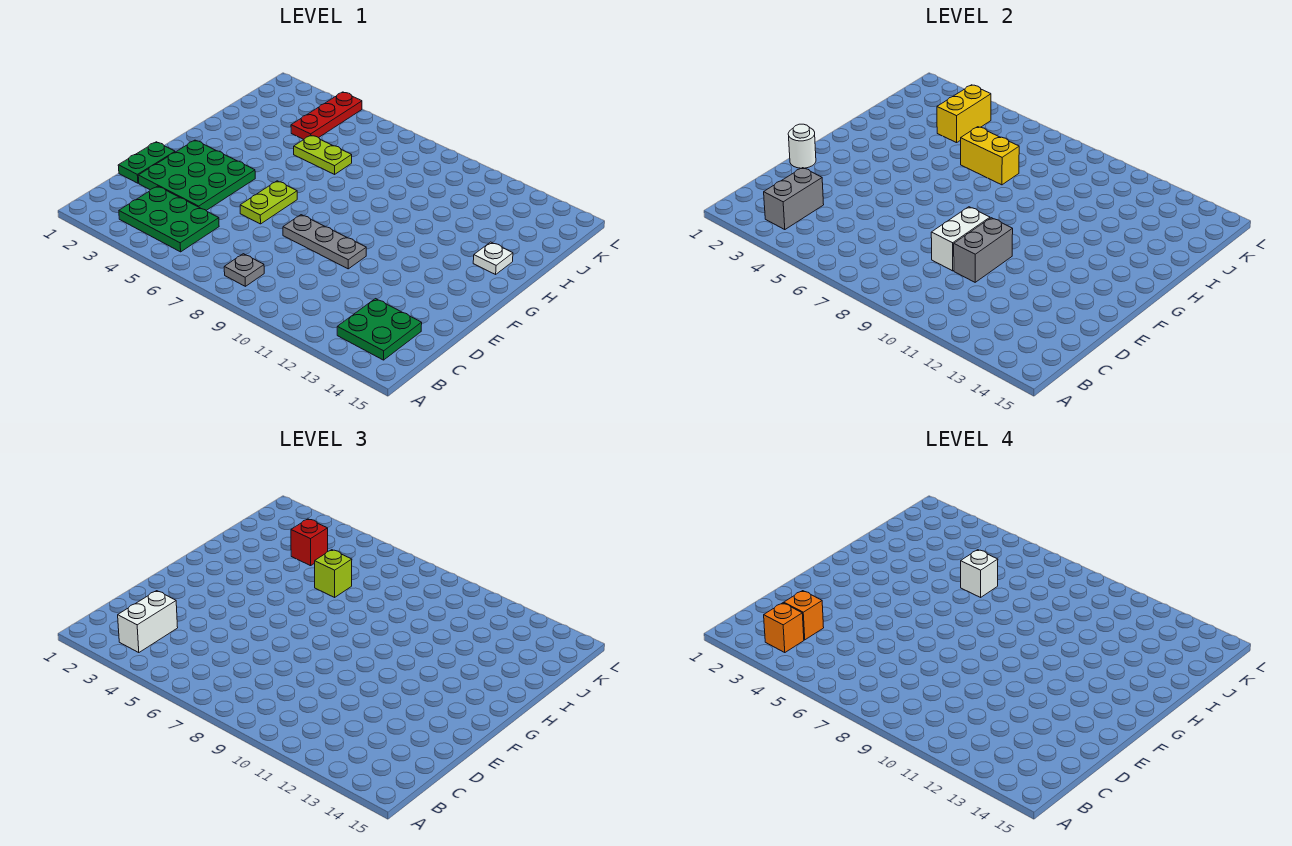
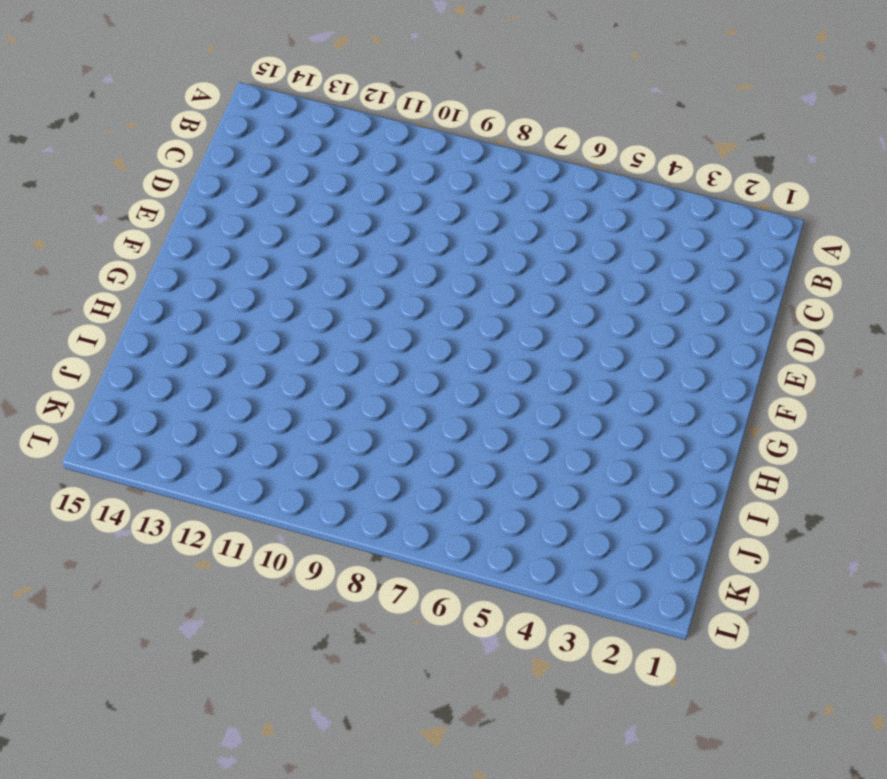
none -> green 2x3 plate [119,186,219,252]
none -> grey 1x1 plate [224,254,264,286]
none -> green 2x2 plate [337,299,422,360]

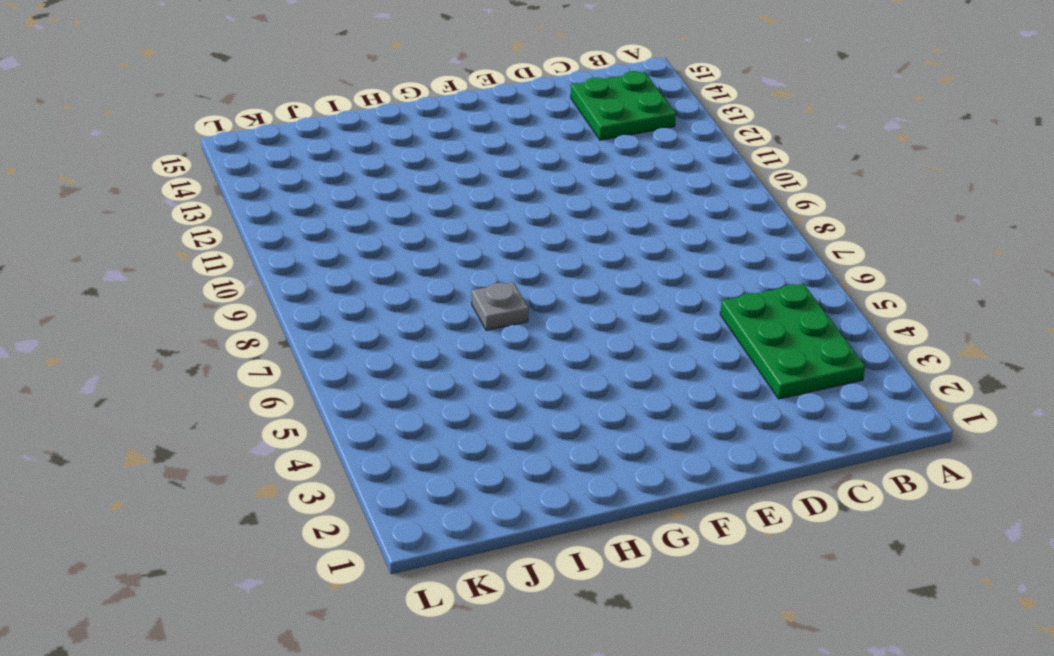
grey 1x1 plate [472,282,529,330] -> grey 1x1 plate moved to [224,254,264,286]
none -> green 1x2 plate [118,142,175,183]
none -> green 3x3 plate [138,140,255,210]
none -> lime 1x2 plate [240,181,297,224]

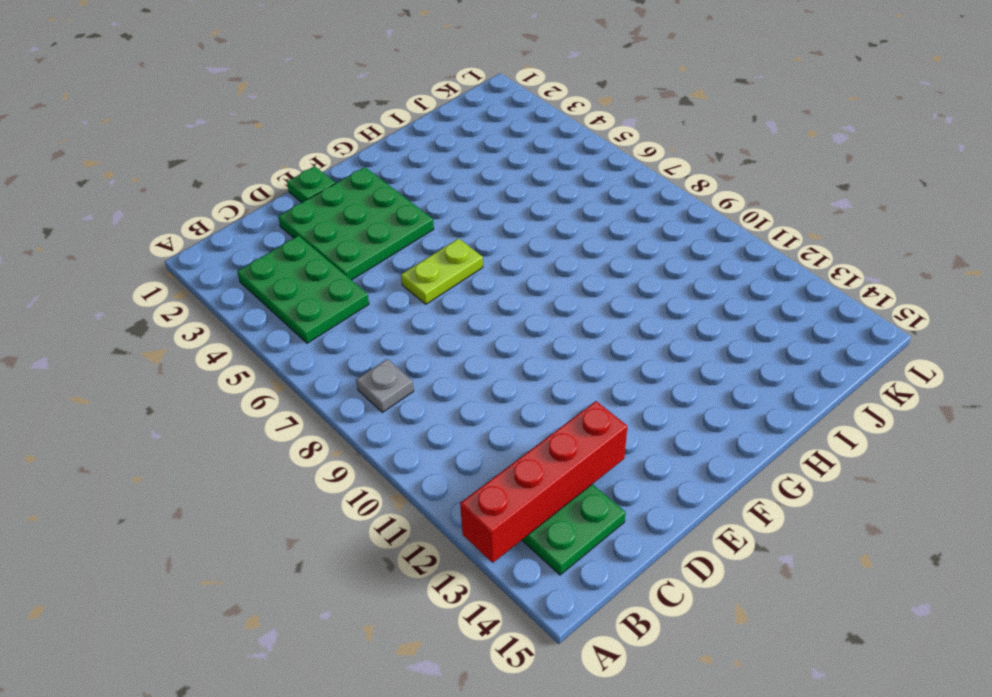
red 1x4 brick [460,401,627,563] -> none
green 1x1 plate [287,166,335,202] -> green 1x2 plate [118,142,175,183]
none -> grey 1x3 plate [283,215,366,269]
none -> white 1x1 plate [473,242,513,274]
none -> lime 1x2 plate [294,135,352,174]

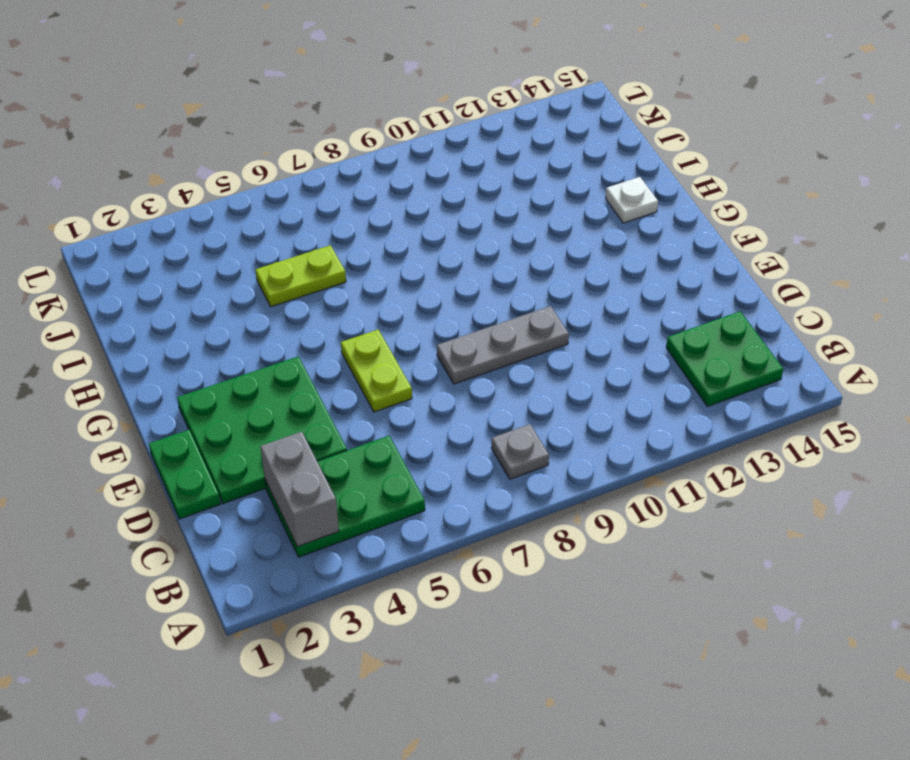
none -> red 1x3 plate [291,92,362,140]
none -> white 1x2 brick [931,207,990,271]
none -> grey 1x2 brick [954,218,1013,282]

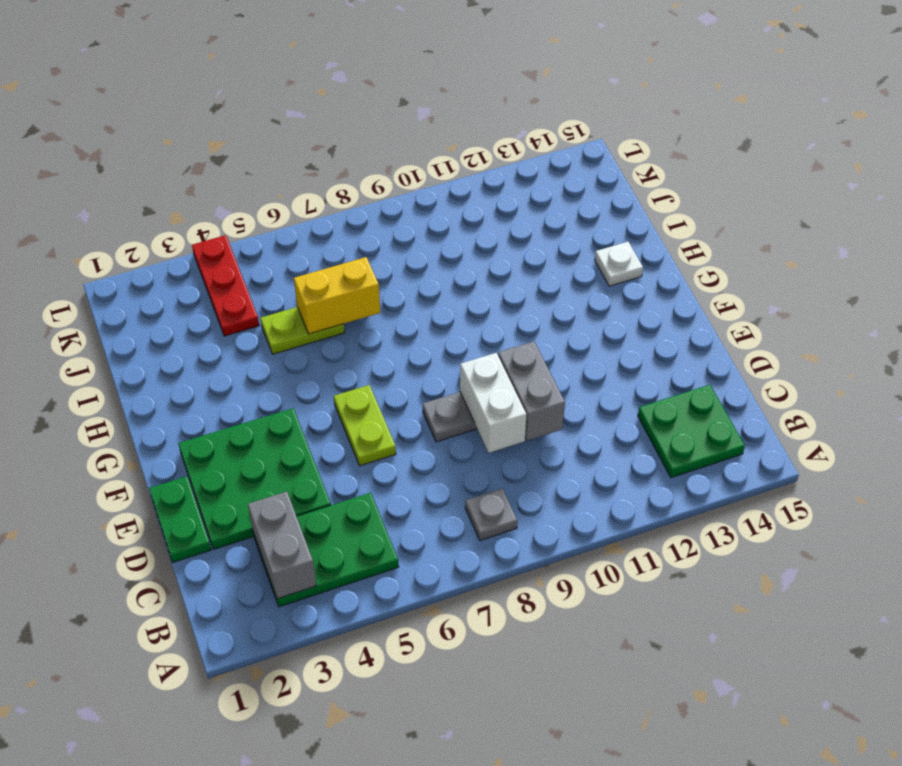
none -> white 1x1 round brick [788,124,816,168]
none -> yellow 1x2 brick [937,85,991,143]
none -> white 1x2 brick [118,591,178,653]

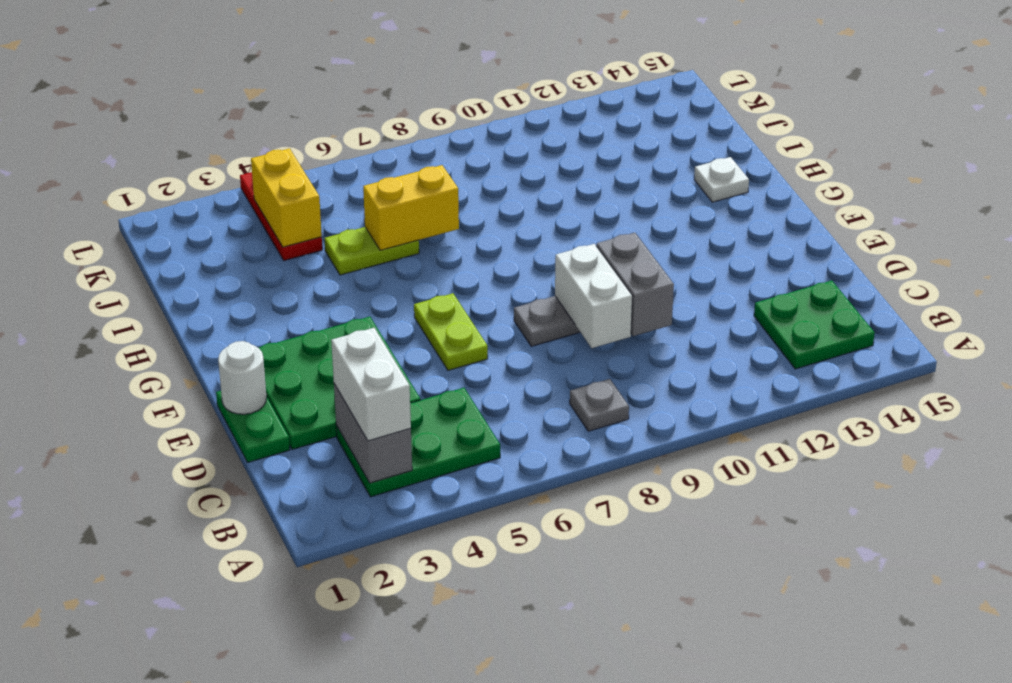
none -> lime 1x1 brick [315,550,352,597]
none -> red 1x1 brick [291,519,328,566]
none -> orange 1x1 brick [764,603,804,653]

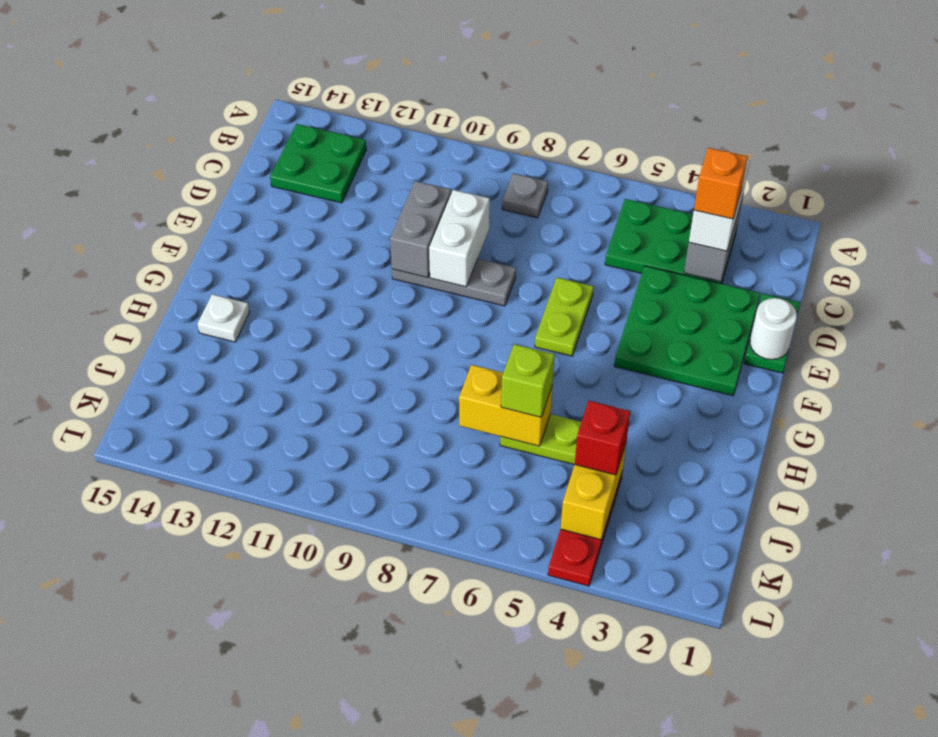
none -> orange 1x1 brick [764,603,804,653]
none -> white 1x1 brick [961,550,998,597]

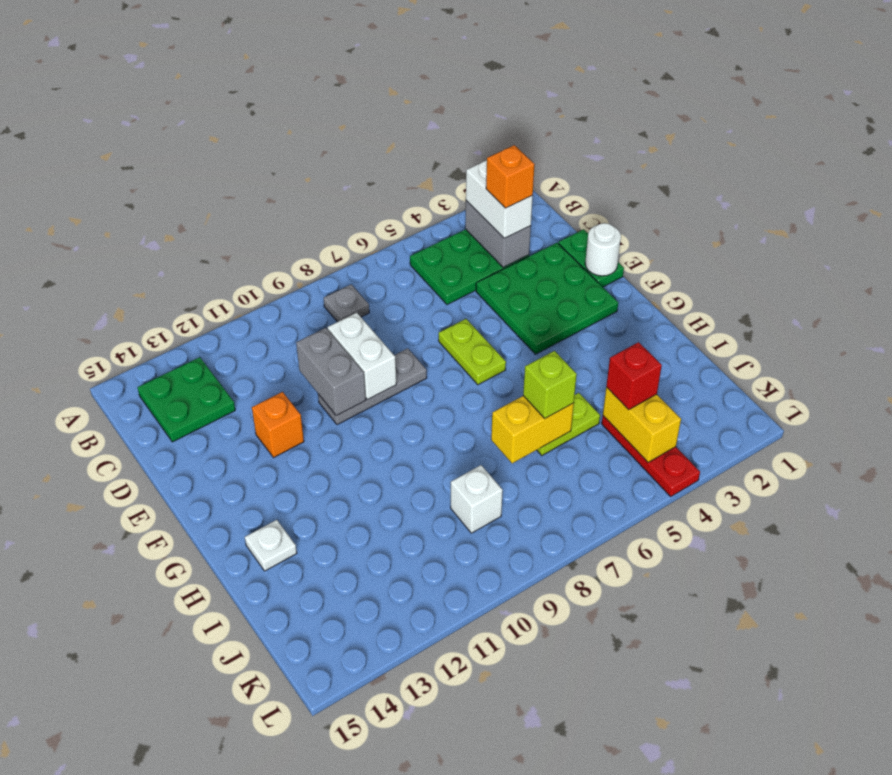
orange 1x1 brick [252,392,304,458] -> orange 1x1 brick moved to [764,603,804,653]
white 1x1 brick [451,465,503,533] -> white 1x1 brick moved to [961,550,998,597]

